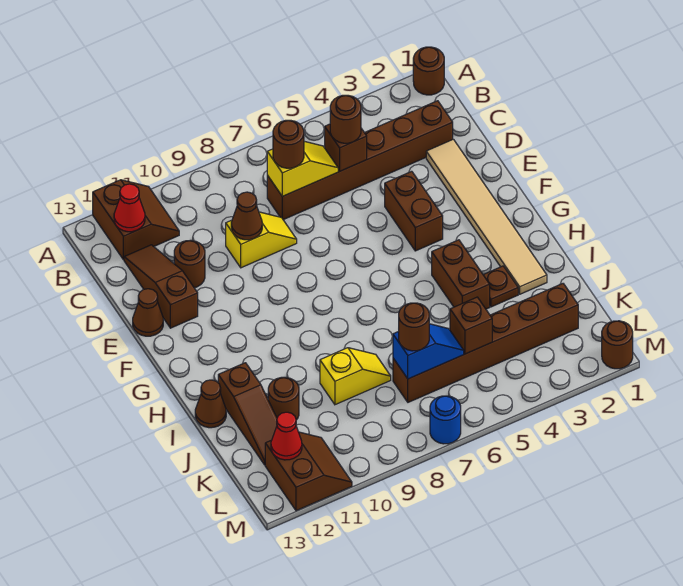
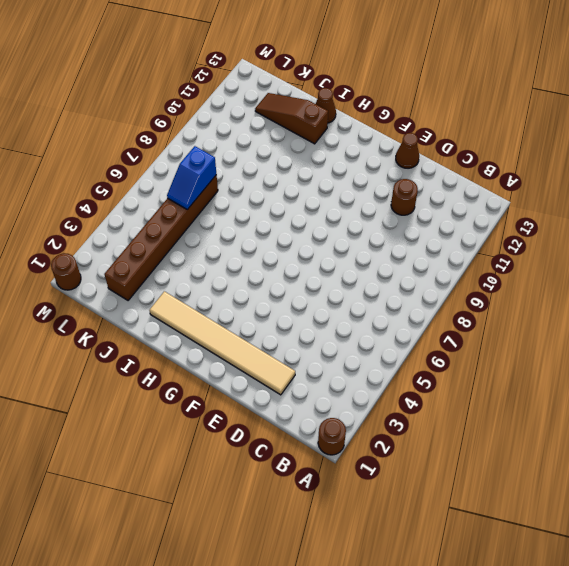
none -> brown 2x2 slope [93,180,179,260]
none -> brown 1x6 brick [267,101,453,220]
none -> brown 1x3 slope [124,245,198,328]

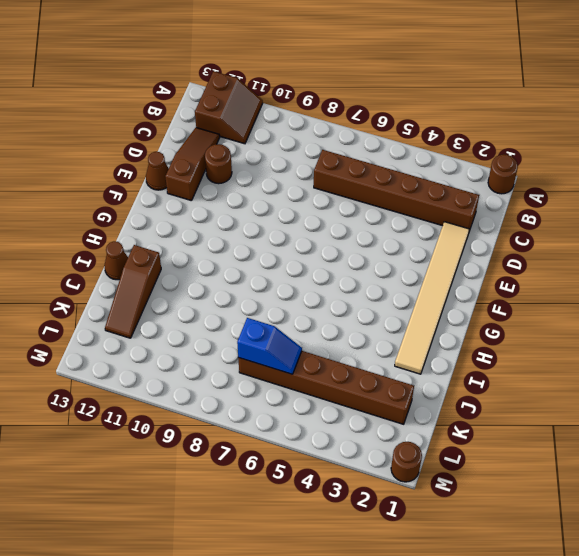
none -> yellow 1x2 slope [226,212,297,268]
none -> brown 1x2 brick [385,171,443,251]
none -> brown 1x2 brick [432,240,490,309]

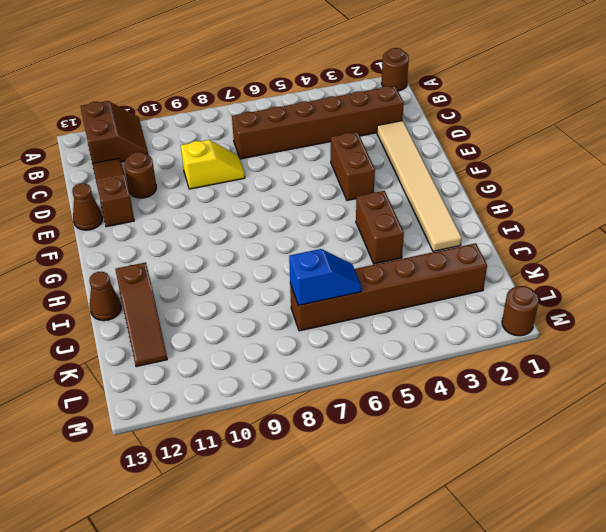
none -> brown 1x1 plate [483,266,518,307]
none -> yellow 1x2 slope [320,348,391,405]
none -> brown 1x1 round brick [268,377,299,420]

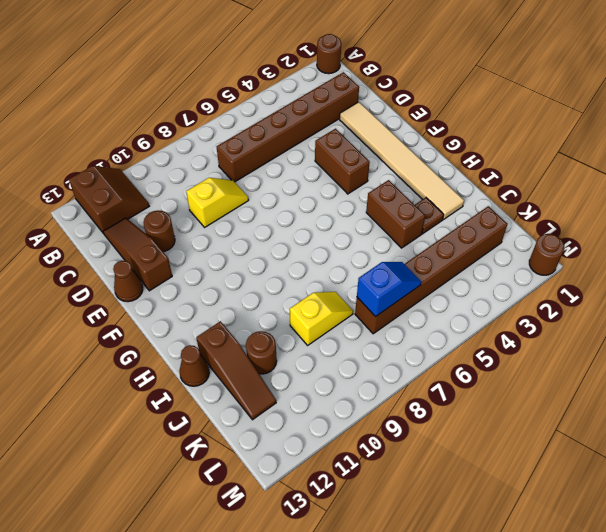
none -> brown 2x2 slope [265,432,352,511]
none -> blue 1x1 round brick [430,396,461,444]
none -> red 1x1 cone [114,184,145,232]

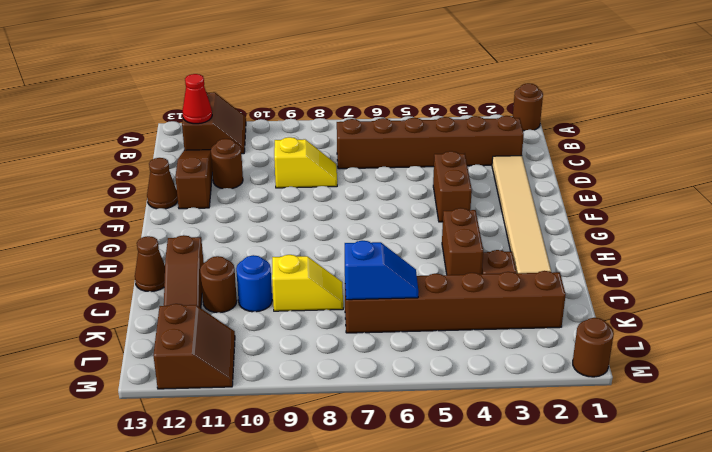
blue 1x1 round brick [236,255,272,312] -> blue 1x1 round brick moved to [430,396,461,444]
none -> brown 1x1 brick [325,124,367,171]
none -> yellow 1x2 slope [267,141,338,196]
none -> brown 1x1 cone [231,192,262,240]

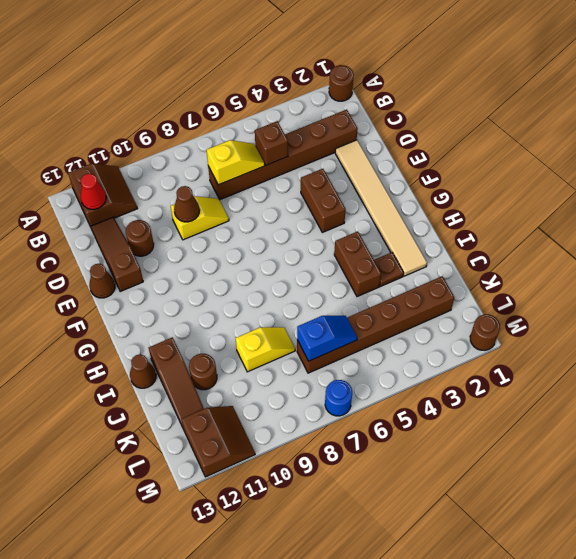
none -> brown 1x1 brick [450,297,492,354]
none -> red 1x1 cone [271,412,302,460]
none -> brown 1x1 round brick [330,95,361,143]

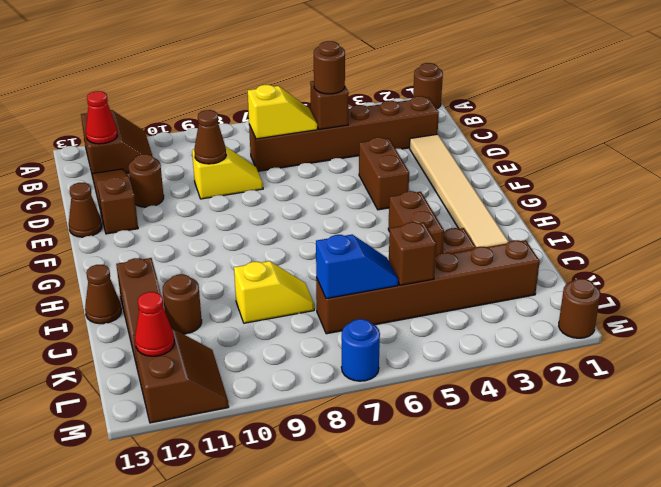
none -> brown 1x1 round brick [273,120,304,168]
none -> brown 1x1 round brick [399,303,429,351]

